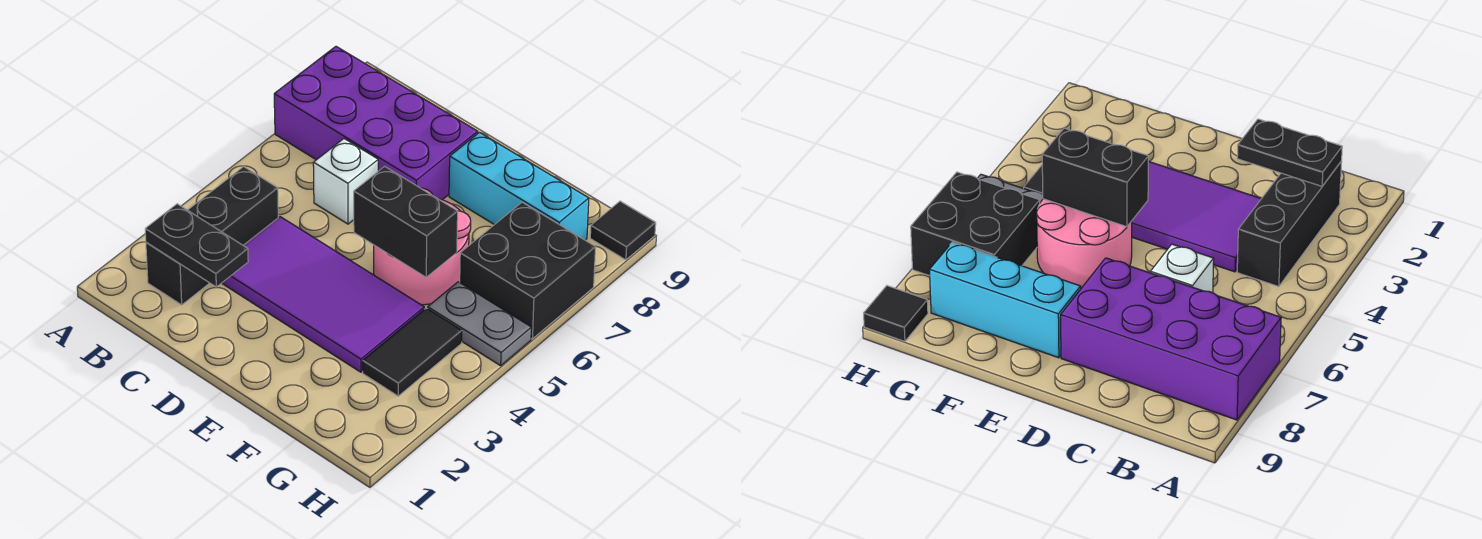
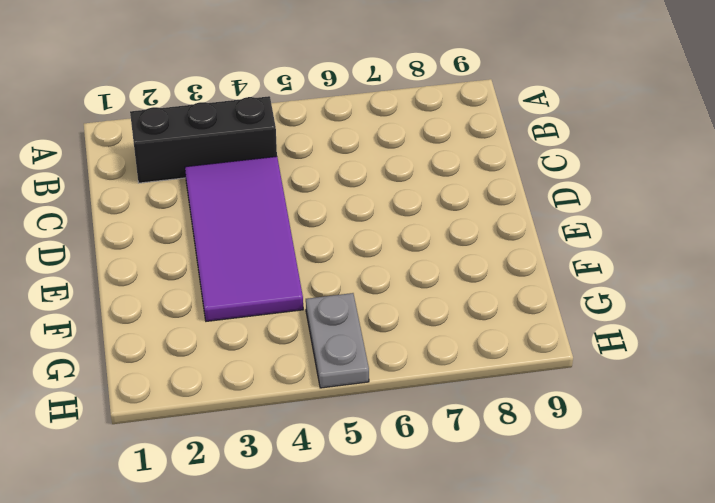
none -> purple 2x4 brick [274,47,478,200]
none -> white 1x1 brick [313,139,378,224]
none -> pink 2x2 round brick [374,188,471,305]

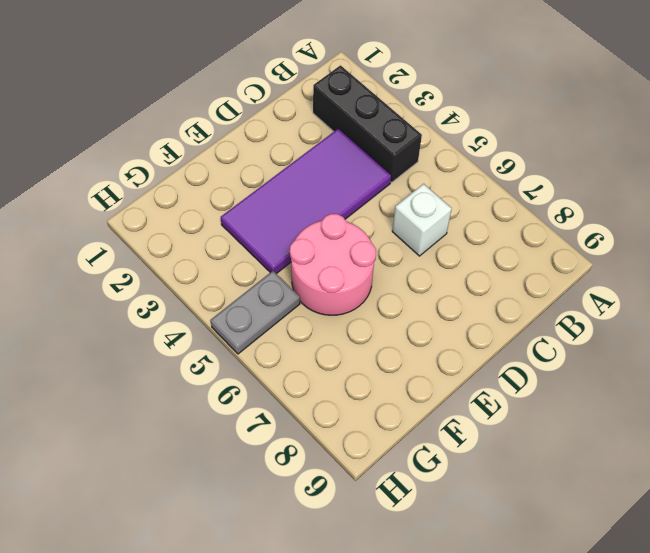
none -> purple 2x4 brick [274,47,478,200]
none -> cyan 1x3 brick [449,132,589,240]
none -> black 1x2 tile [363,308,462,396]

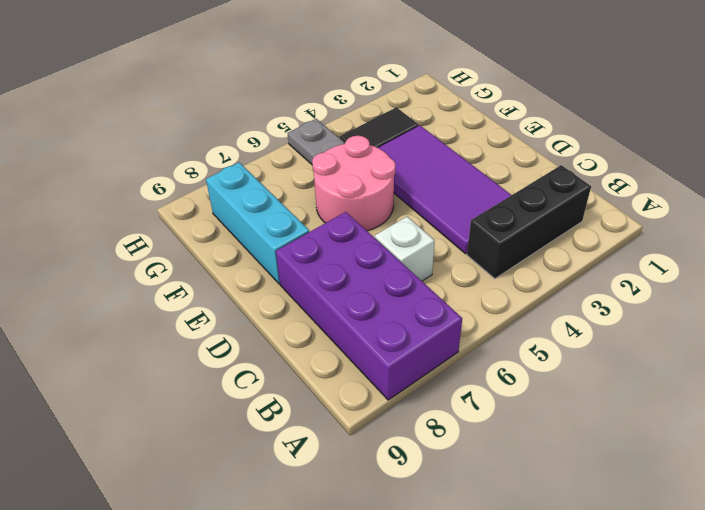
none -> black 2x2 brick [460,202,596,339]
none -> black 1x1 tile [590,201,656,260]
none -> black 1x2 plate [145,204,248,287]

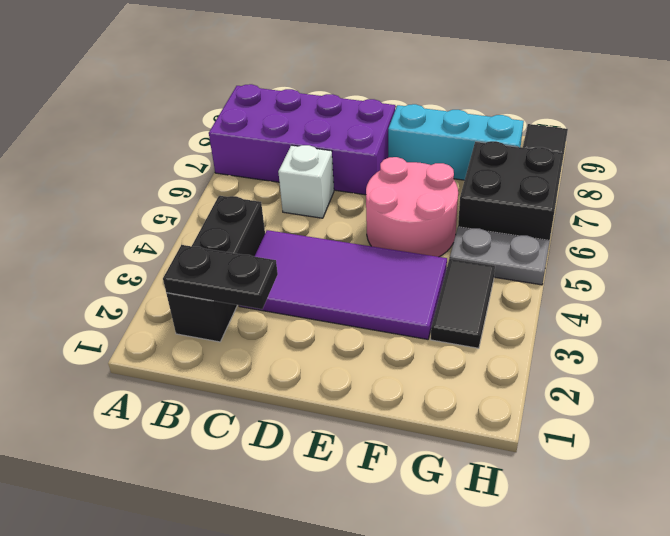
none -> black 1x2 brick [354,166,458,277]

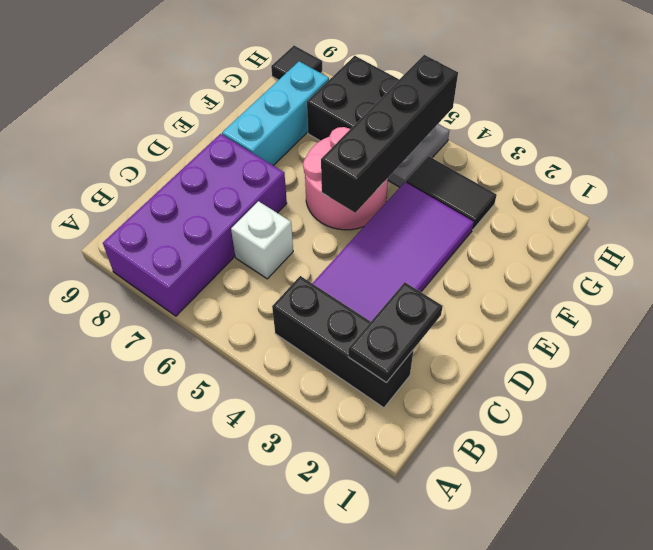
black 1x4 brick [321,55,458,213] -> black 1x2 brick [354,166,458,277]

